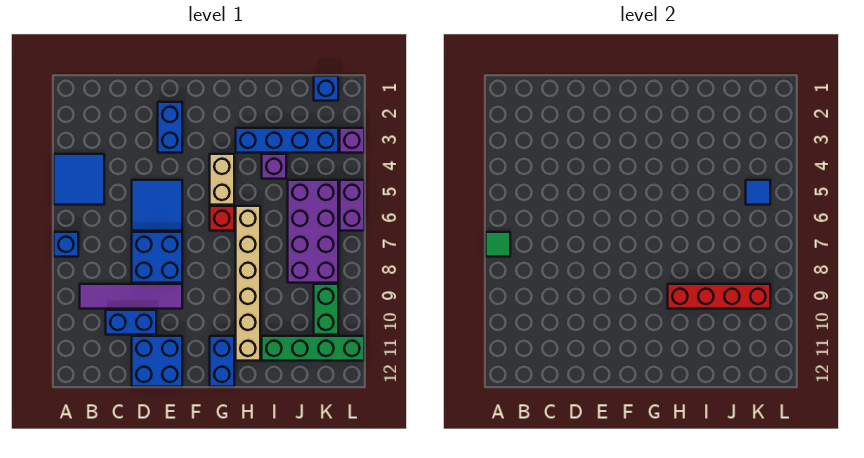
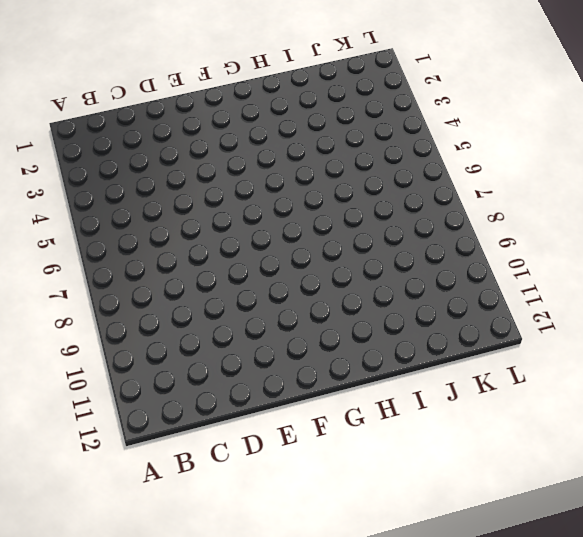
none -> blue 2x2 tile [54,154,104,205]
none -> blue 1x1 brick [54,232,78,257]
none -> purple 1x4 tile [80,284,182,309]

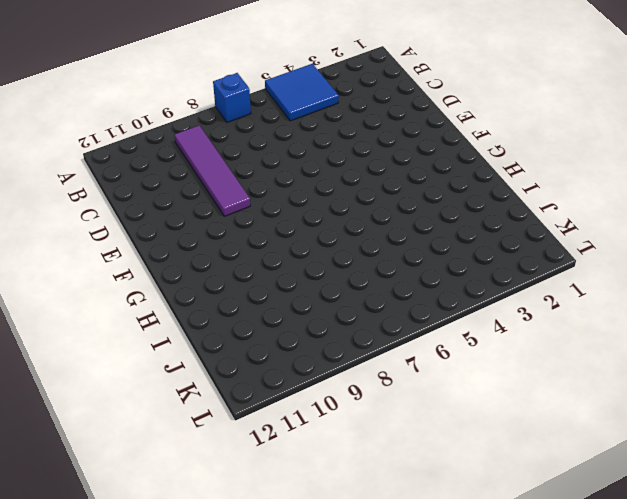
none -> blue 1x2 brick [106,310,156,335]
none -> blue 2x2 tile [132,180,182,231]
none -> blue 2x2 brick [132,232,182,283]

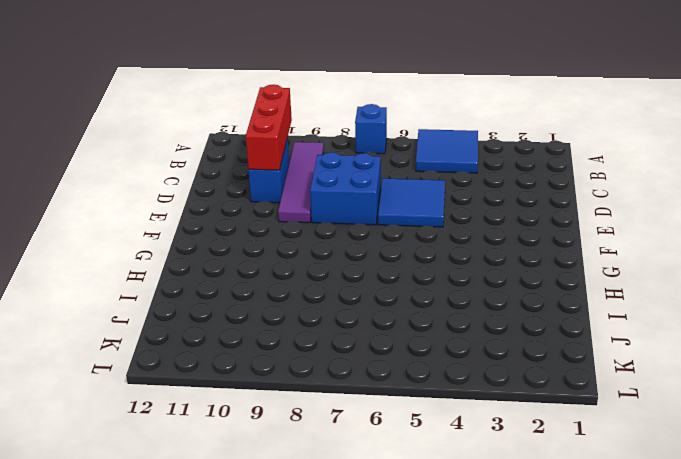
red 1x3 brick [246,84,292,170] -> none
none -> blue 2x2 brick [132,336,182,387]
none -> blue 1x2 brick [158,102,182,153]
none -> tan 1x2 brick [210,154,234,205]

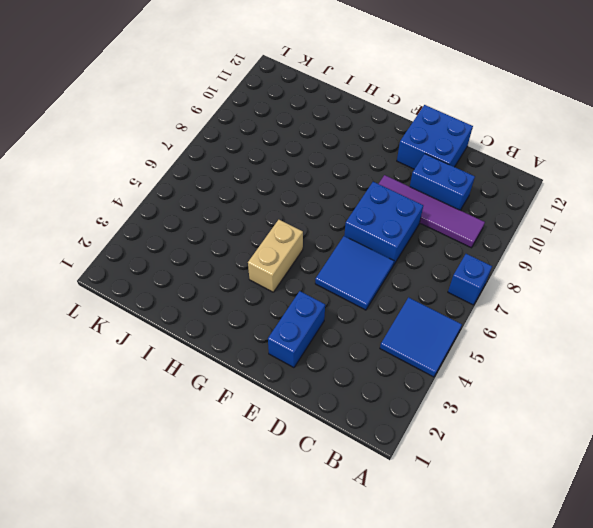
none -> red 1x1 brick [210,206,234,231]
none -> blue 1x2 brick [210,336,234,387]
none -> blue 1x4 brick [236,128,338,153]

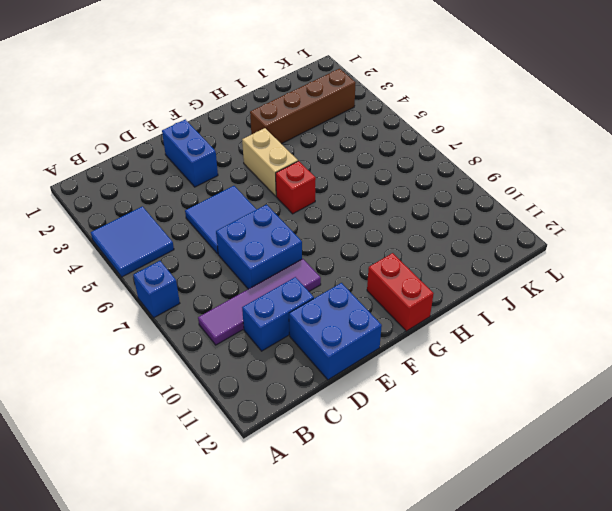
red 1x2 brick [367,253,434,331] -> blue 1x2 brick [210,336,234,387]
brown 1x4 brick [250,69,356,144] -> blue 1x4 brick [236,128,338,153]
none -> tan 1x6 brick [236,206,260,361]
none -> purple 1x1 brick [262,154,286,179]
none -> green 1x4 brick [262,336,364,361]

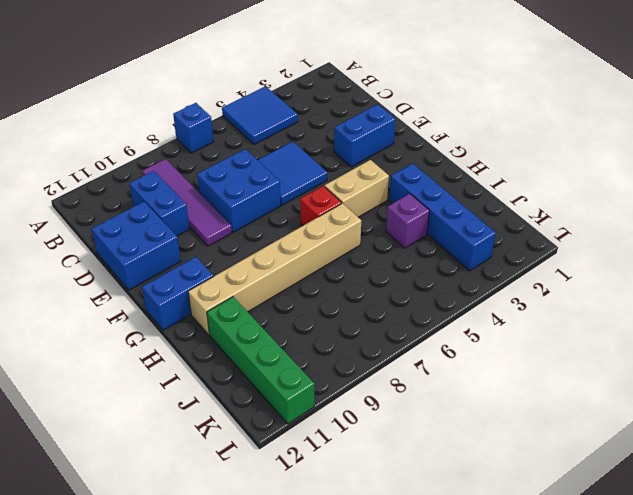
none -> purple 2x4 brick [288,180,338,283]
none -> blue 1x1 brick [314,76,338,101]
none -> green 1x2 brick [314,284,338,335]

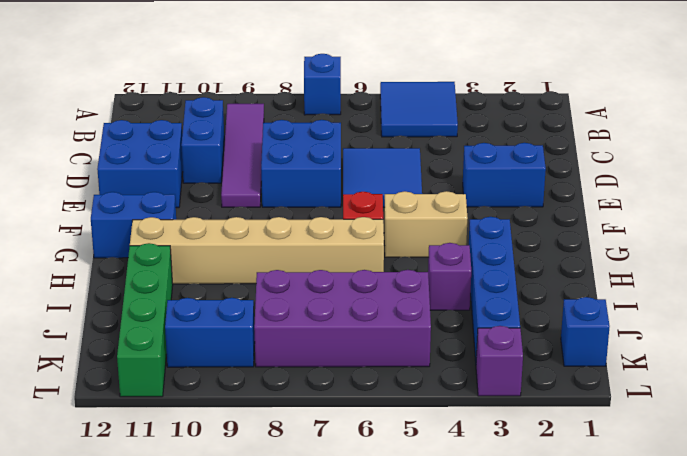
blue 1x2 brick [165,298,255,367] -> green 1x2 brick [314,284,338,335]
none -> purple 1x2 brick [340,180,364,231]
none -> green 1x1 tile [486,232,510,257]
none -> red 1x4 brick [668,284,770,309]

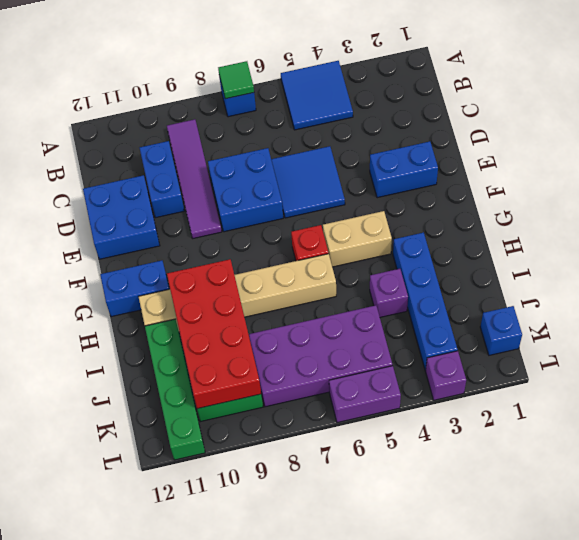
red 2x4 brick [167,259,261,409] -> red 1x4 brick [668,284,770,309]
none -> blue 1x1 tile [746,180,770,205]

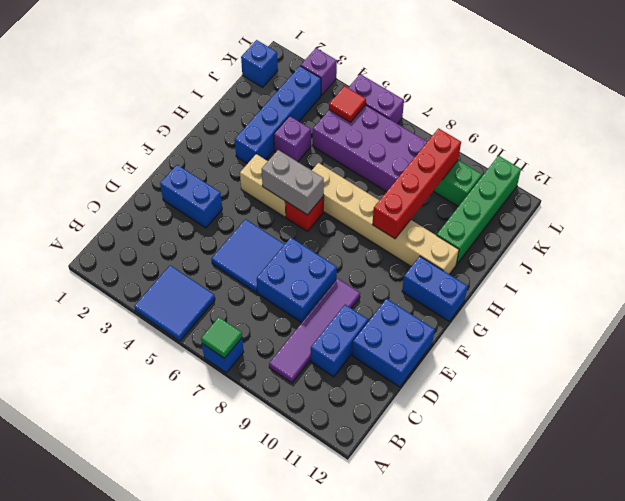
grey 1x2 brick [262,150,324,215] -> none
red 1x1 tile [329,86,366,122] -> blue 1x1 tile [746,180,770,205]

